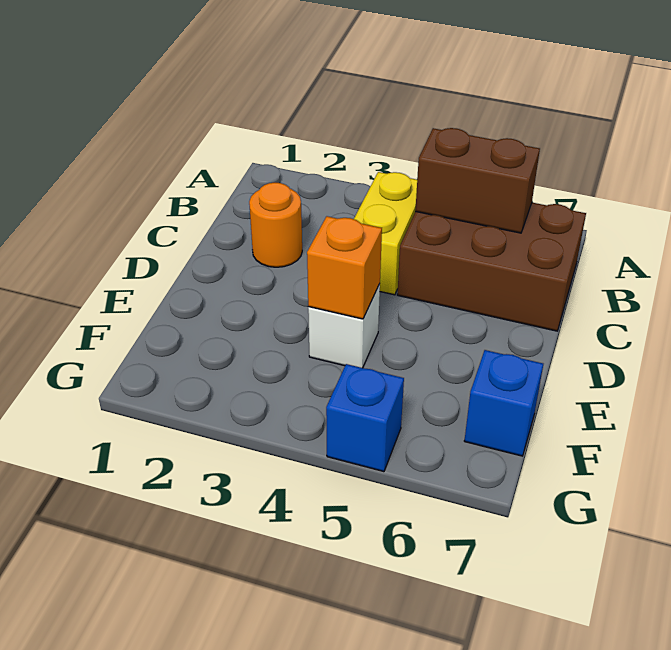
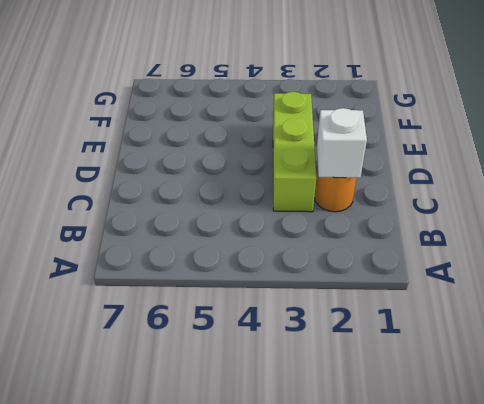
white 1x1 brick [317,108,367,178] -> white 1x1 brick moved to [308,284,380,368]
lime 1x3 brick [273,92,316,212] -> none
none -> yellow 1x2 brick [354,172,417,295]
none -> brown 2x3 brick [397,203,586,331]

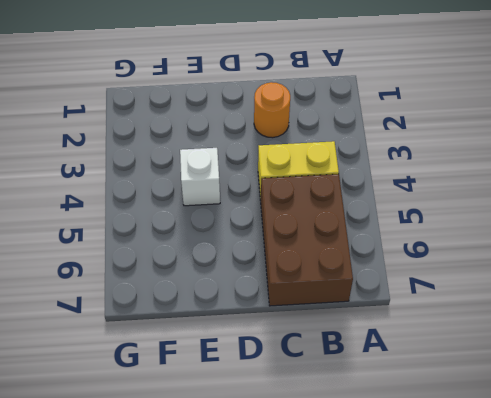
none -> blue 1x1 brick [464,350,543,456]
none -> blue 1x1 brick [326,364,404,472]

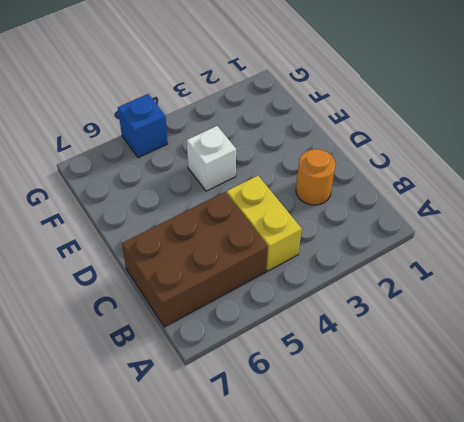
none -> blue 1x1 brick [464,350,543,456]
none -> brown 1x2 brick [415,128,540,233]

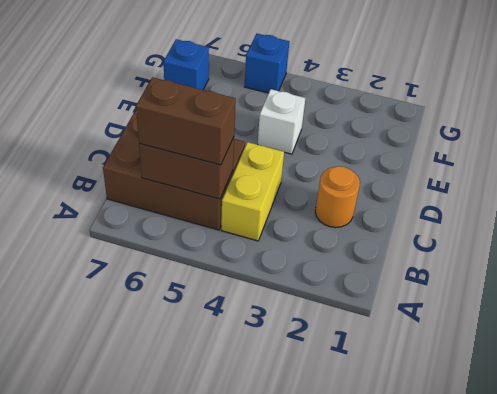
brown 1x2 brick [136,77,236,165] -> none
none -> orange 1x1 brick [307,216,382,319]

